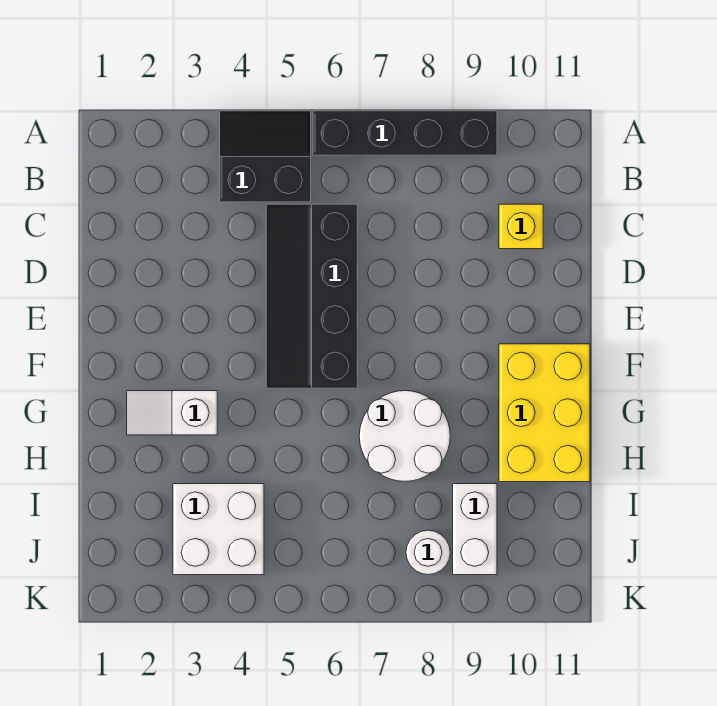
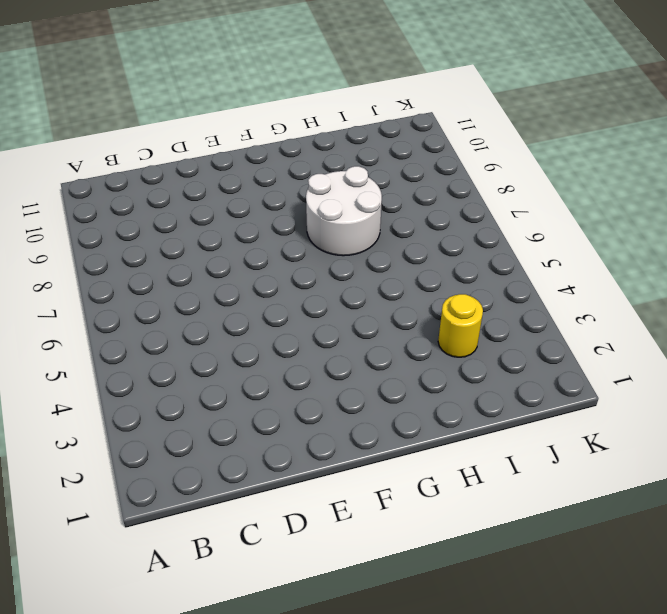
yellow 1x1 round brick [438,294,483,357] -> white 2x2 brick [173,484,264,575]
none -> black 2x2 slope [220,111,311,202]
none -> black 1x4 brick [313,111,497,155]

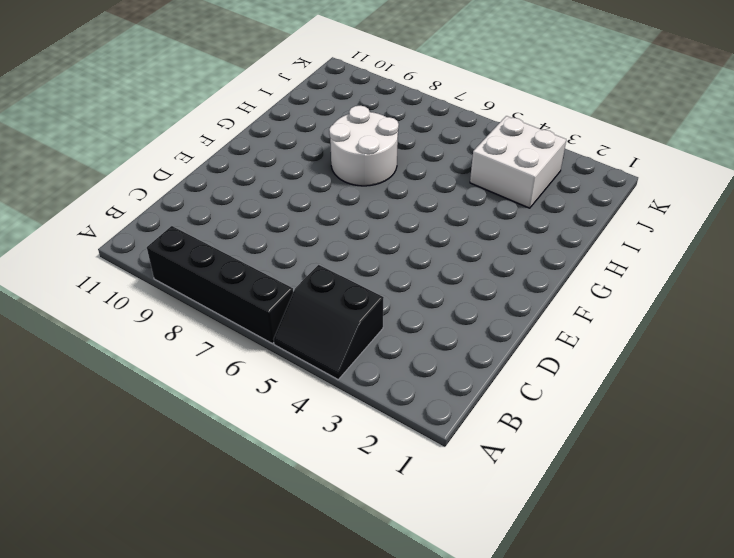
none -> black 2x4 slope [266,204,357,388]
none -> yellow 1x1 brick [499,204,543,249]

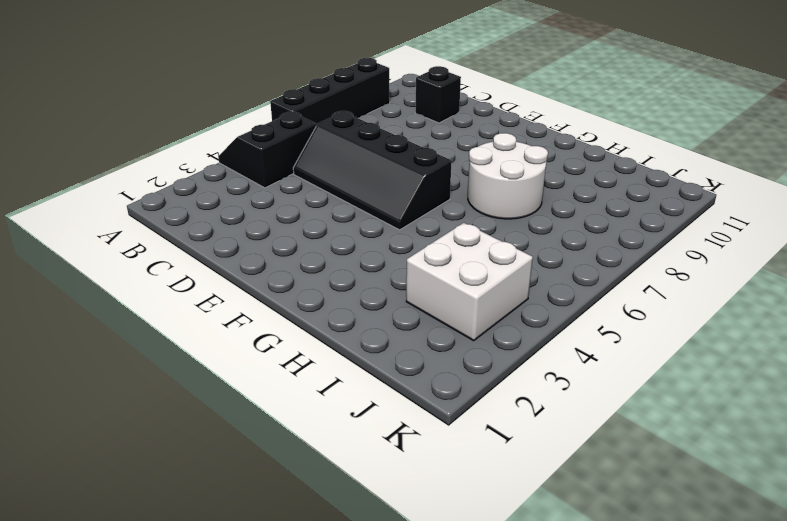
black 1x1 brick [415,66,461,123] -> yellow 1x1 brick [499,204,543,249]
none -> yellow 2x3 brick [499,344,590,482]
none -> white 1x2 slope [127,391,217,435]

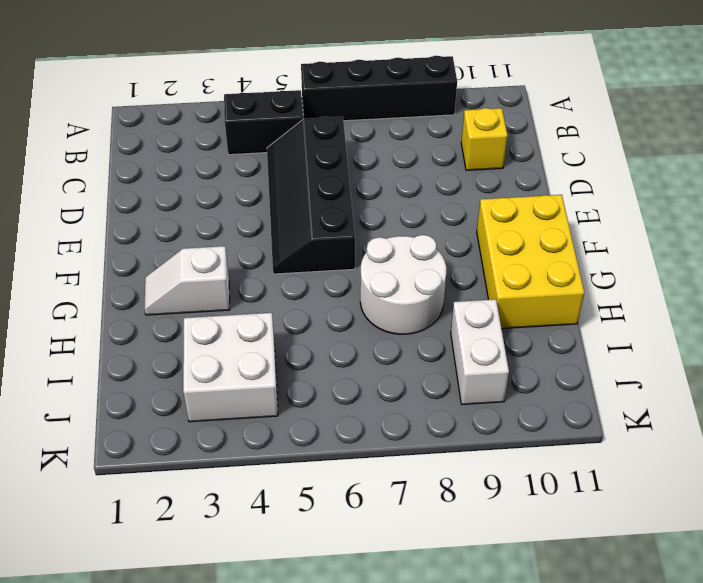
none -> white 1x1 round brick [406,530,450,575]

